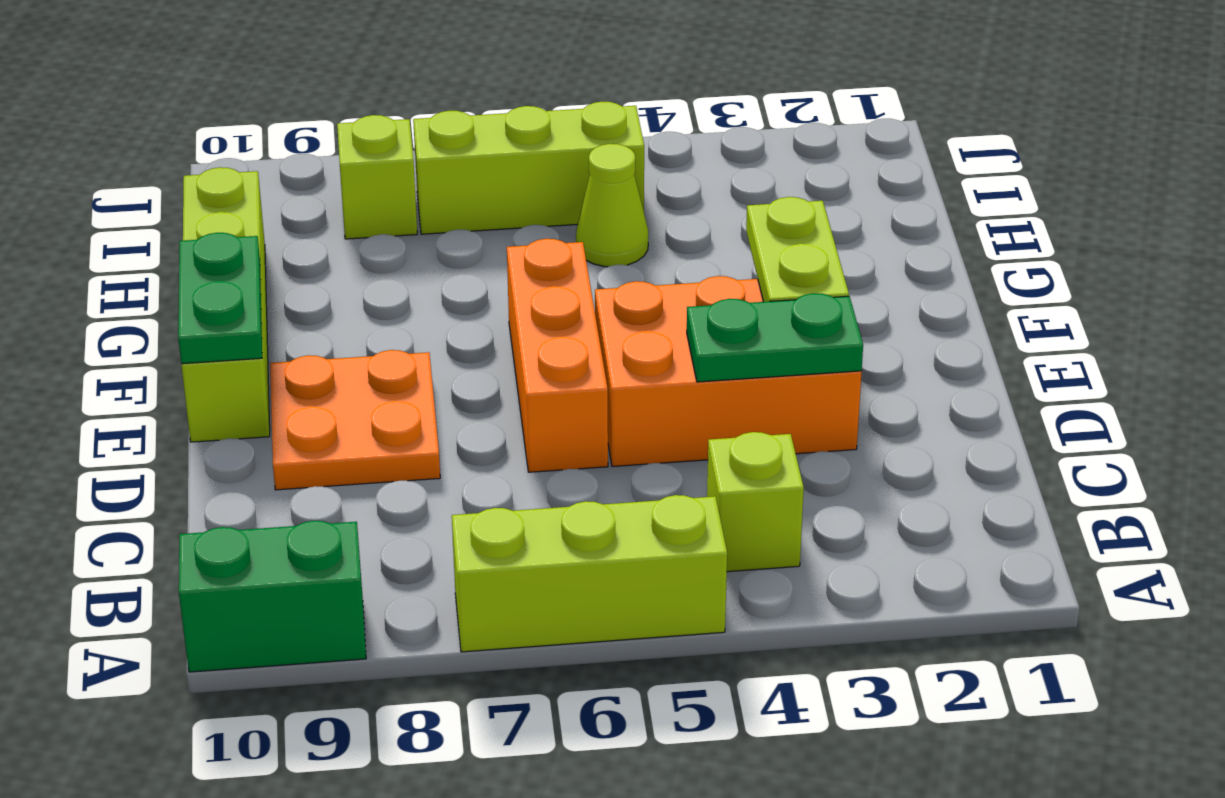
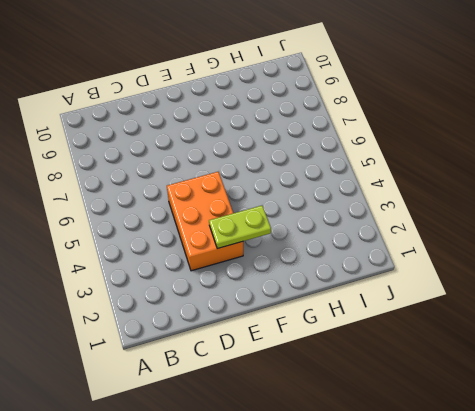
none -> lime 1x3 brick [452,495,727,652]
none -> green 1x2 brick [179,521,366,672]
none -> lime 1x1 brick [707,432,804,572]

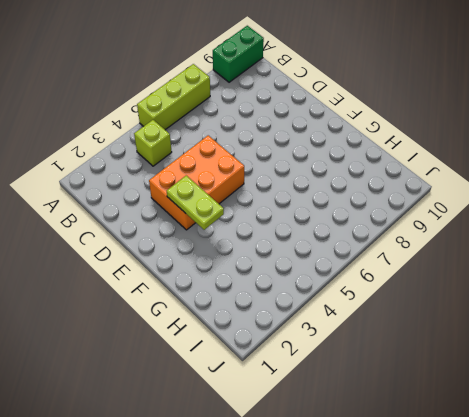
none -> orange 1x3 brick [507,239,608,472]
none -> orange 2x2 plate [270,350,440,490]
none -> lime 1x4 brick [181,167,270,442]

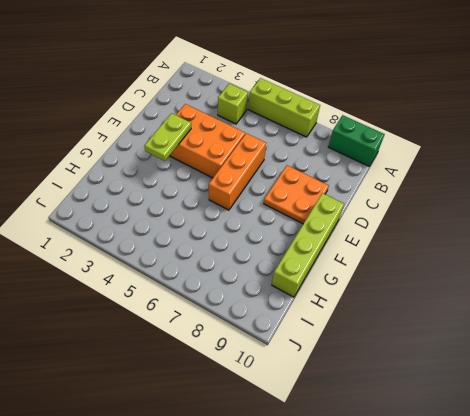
none -> lime 1x1 cone [576,144,648,267]
none -> lime 1x3 brick [413,102,644,234]
none -> lime 1x1 brick [337,115,417,239]

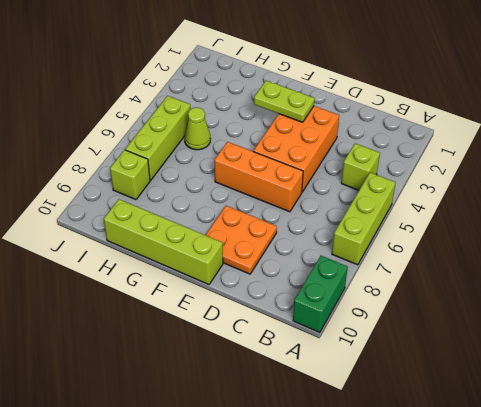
none -> green 1x2 plate [687,293,863,382]
none -> green 1x2 plate [178,233,262,364]

